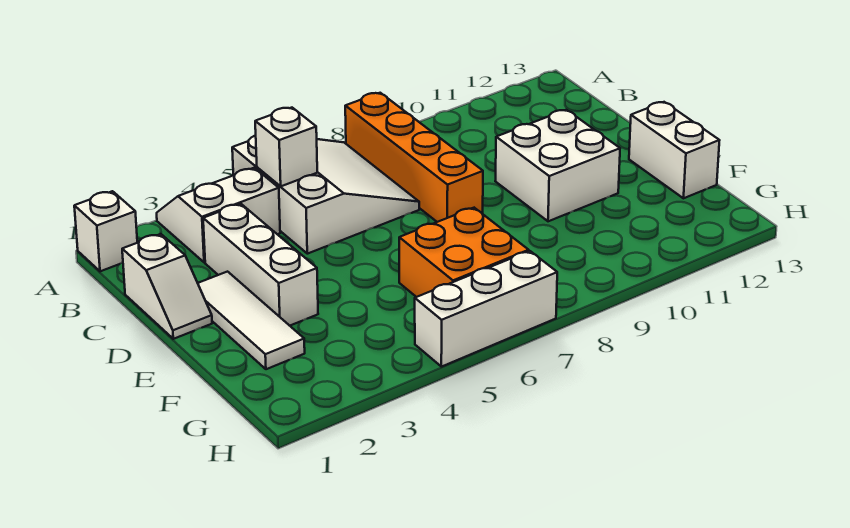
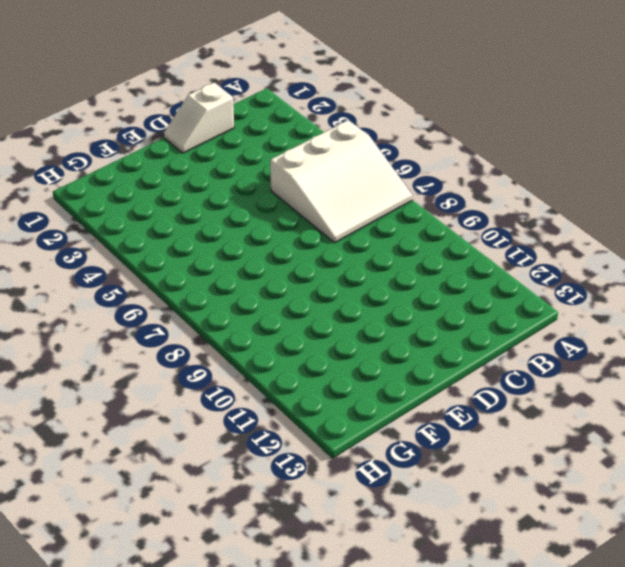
none -> white 1x1 brick [74,191,137,271]
none -> white 2x2 slope [157,168,280,263]
none -> orange 1x4 brick [345,93,483,222]

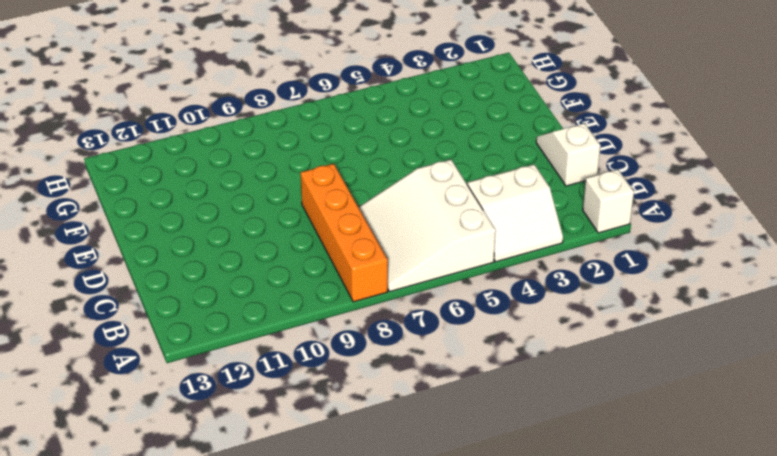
none -> white 1x3 brick [203,204,318,326]
none -> white 1x3 tile [198,272,305,369]
none -> white 2x2 brick [496,110,620,221]

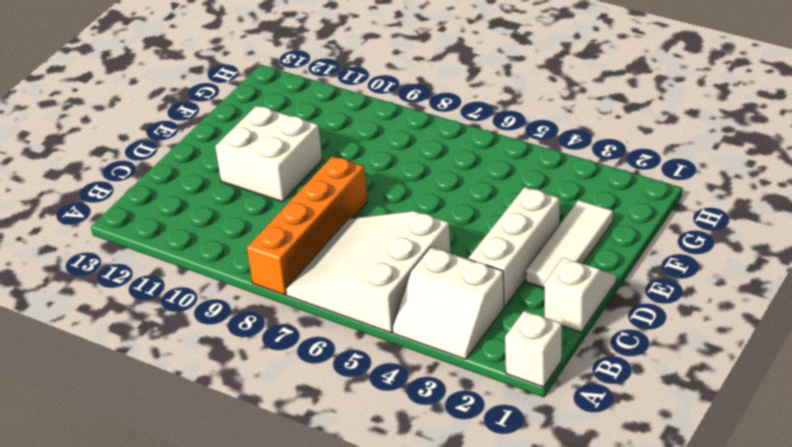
none -> white 1x2 brick [629,102,720,198]
none -> orange 2x2 brick [399,208,529,297]
none -> white 1x3 brick [415,251,557,367]

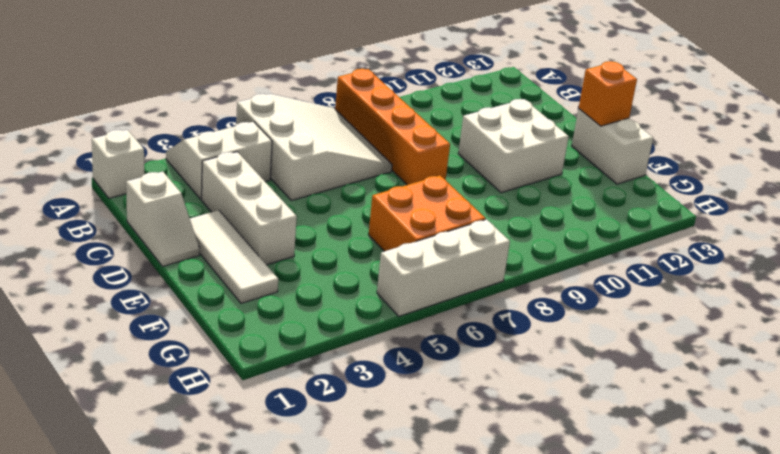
orange 1x1 brick [579,61,637,126] -> none
none -> white 1x1 brick [255,108,317,186]

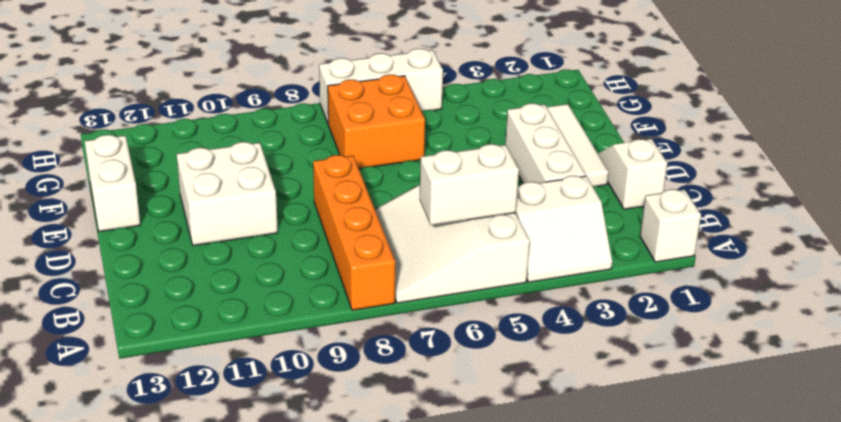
white 1x2 brick [420,144,519,225] -> white 1x1 brick [255,108,317,186]

